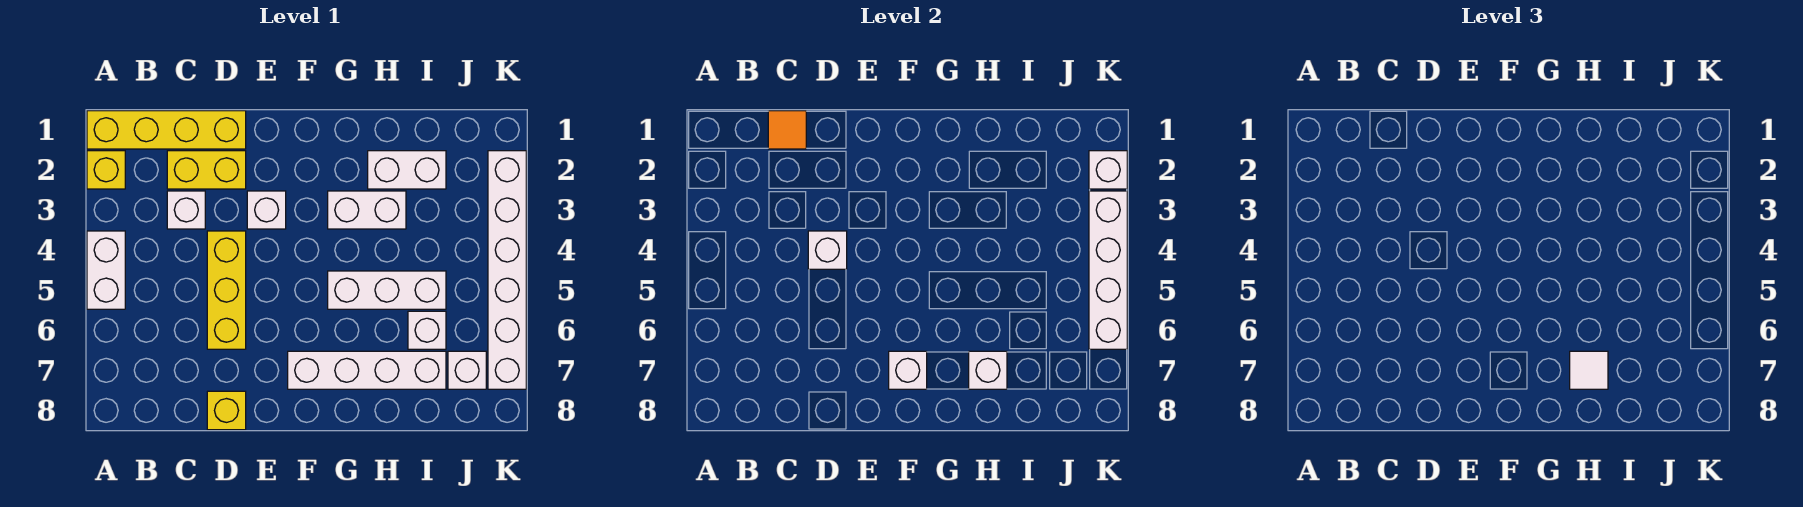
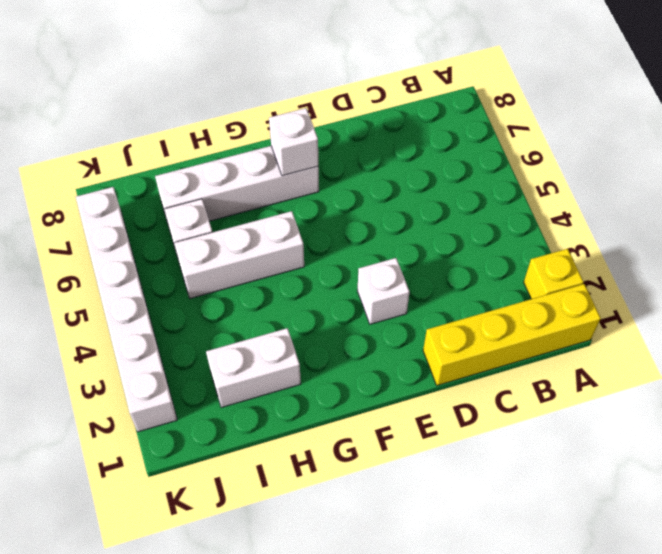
none -> white 1x2 brick [87,231,125,309]
none -> yellow 1x2 brick [167,151,246,189]
none -> white 1x1 brick [167,191,205,229]

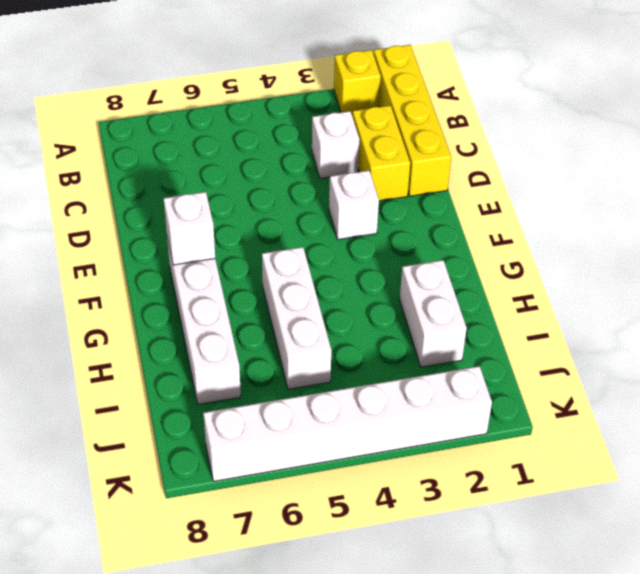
none -> white 1x2 brick [87,231,125,309]
none -> yellow 1x3 brick [207,231,246,349]
none -> yellow 1x1 brick [207,391,246,430]

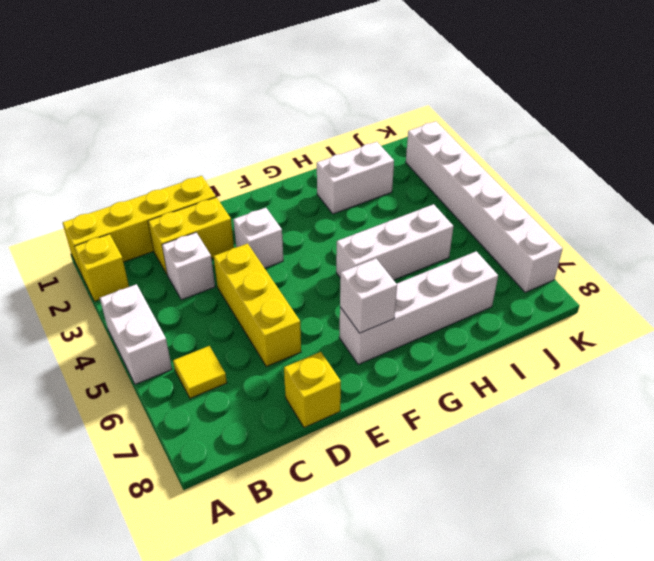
yellow 1x1 tile [173,346,227,398] -> none
none -> white 1x2 brick [328,191,406,229]
none -> white 1x1 brick [408,311,446,349]
none -> white 1x1 brick [448,351,486,389]

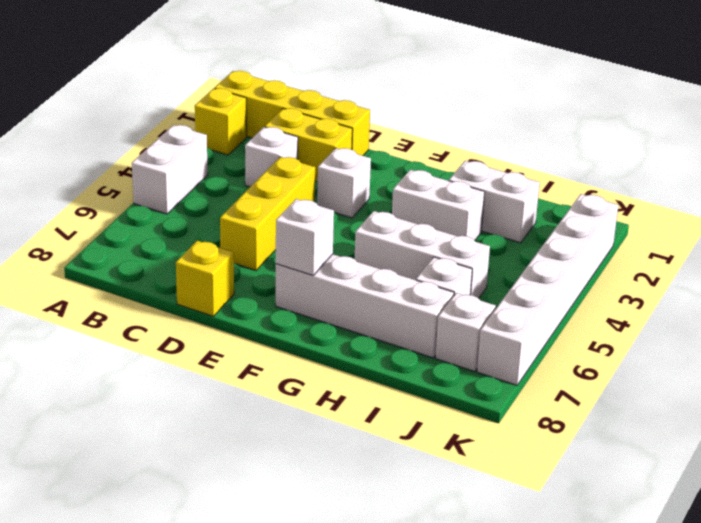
none -> orange 1x1 tile [768,111,806,149]
none -> white 1x1 brick [808,231,847,269]
none -> white 1x1 brick [969,351,1007,389]

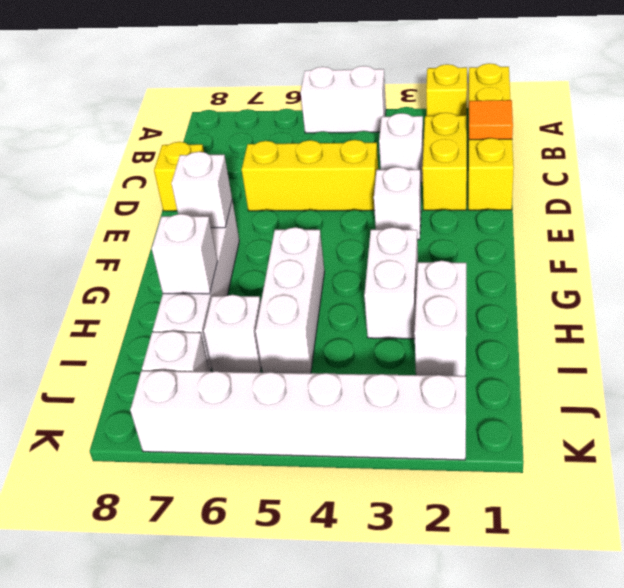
none -> white 1x1 brick [808,231,847,269]
none -> white 1x1 brick [1089,151,1127,189]
none -> white 1x4 brick [1089,191,1127,349]

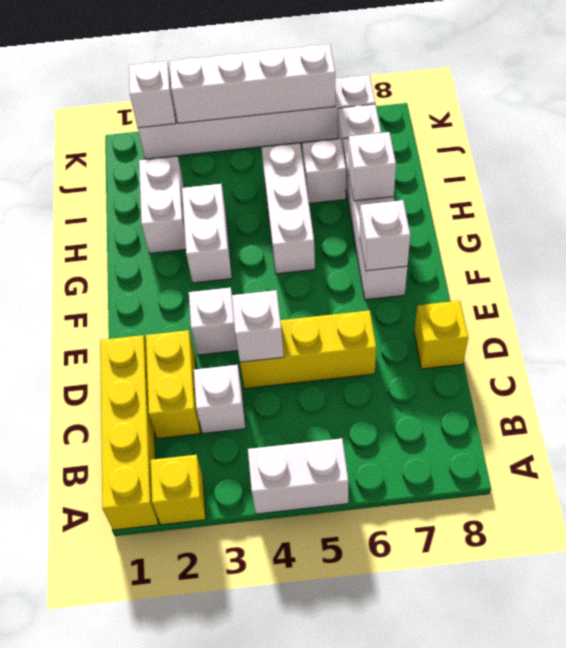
none -> orange 1x1 tile [768,111,806,149]
none -> white 1x1 tile [1570,351,1608,389]

